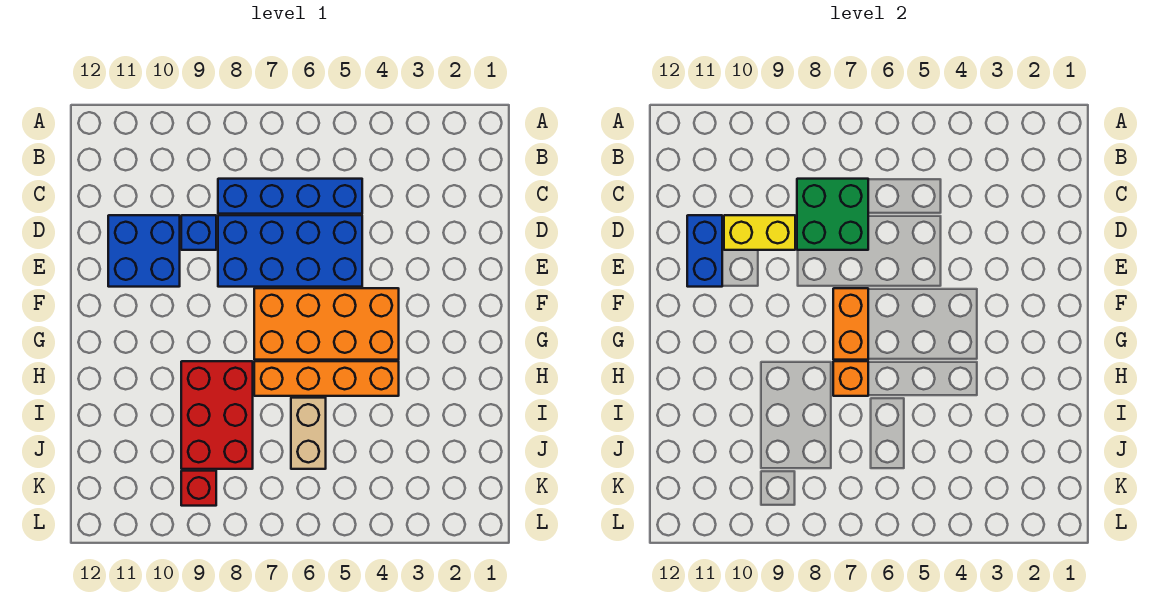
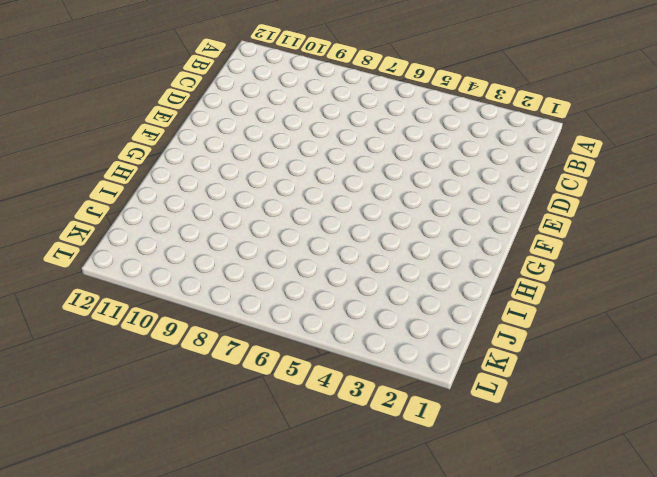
none -> blue 1x4 brick [218,179,362,214]
none -> blue 2x4 brick [218,215,362,287]
none -> blue 1x1 brick [181,215,216,250]

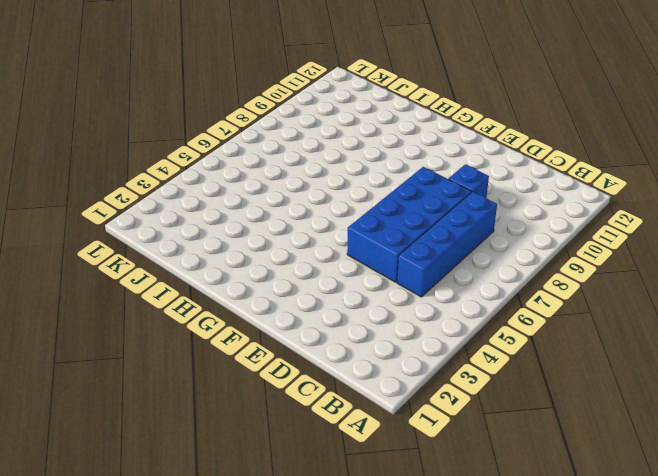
none -> blue 2x2 brick [108,215,180,287]
none -> orange 2x4 brick [254,288,399,360]
none -> orange 1x4 brick [254,361,399,396]

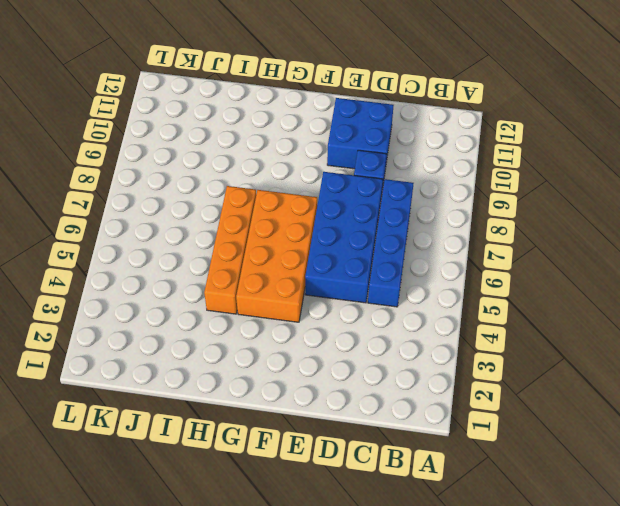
none -> red 2x3 brick [181,361,253,469]
none -> tan 1x2 brick [291,398,326,469]
none -> red 1x1 brick [181,471,216,506]

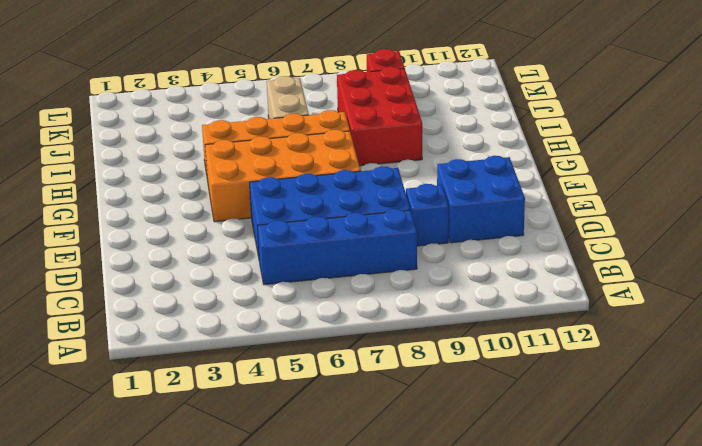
none -> green 2x2 brick [797,179,868,250]
none -> yellow 1x2 brick [724,215,795,250]
none -> blue 1x2 brick [687,215,722,287]

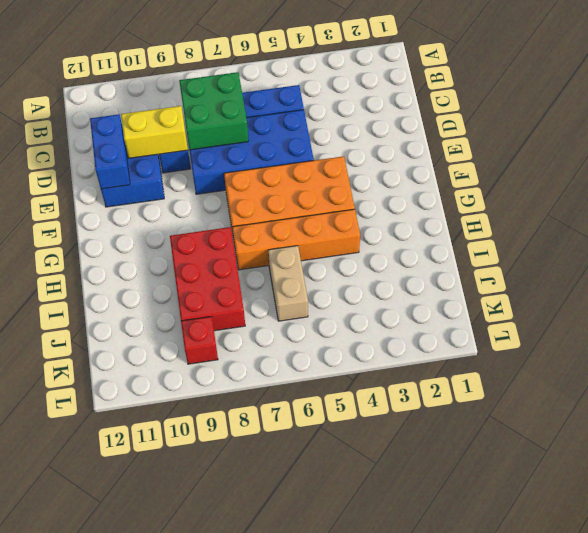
none -> orange 1x2 brick [833,288,868,360]
none -> orange 1x1 brick [833,361,868,396]

